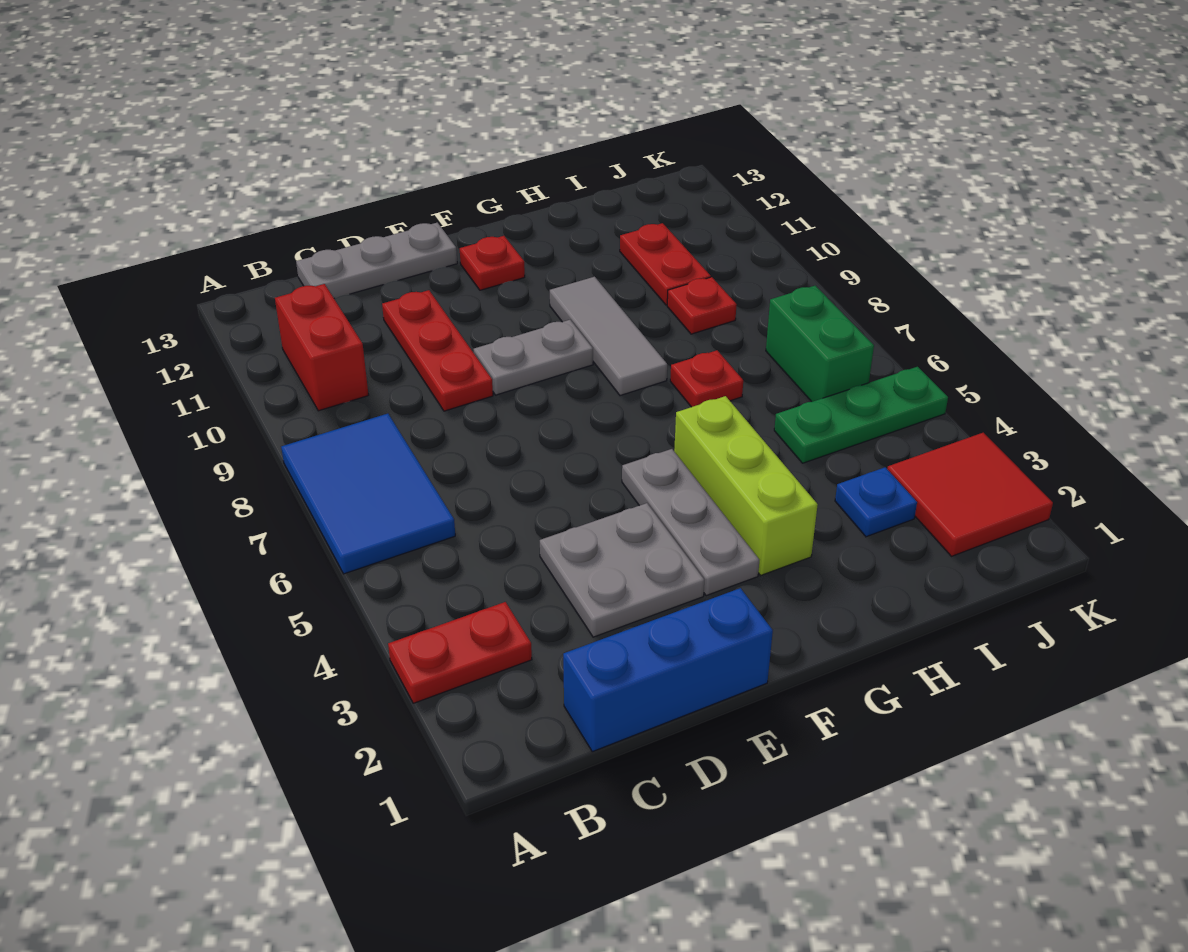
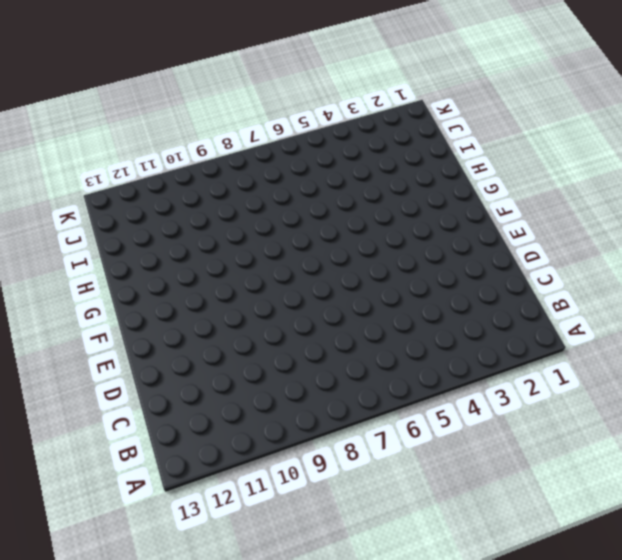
none -> red 1x2 plate [388,602,532,703]
none -> blue 2x3 tile [281,414,455,574]
none -> red 1x2 brick [275,284,368,411]

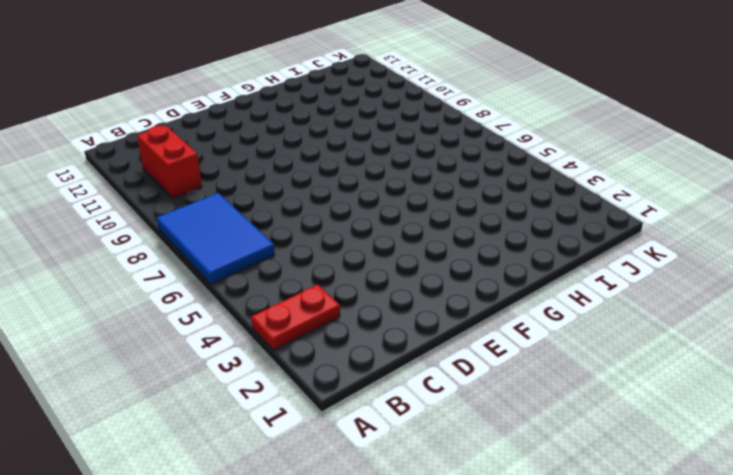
none -> blue 1x3 brick [563,588,773,752]
none -> grey 1x3 plate [296,223,457,299]
none -> grey 2x2 plate [540,503,704,637]

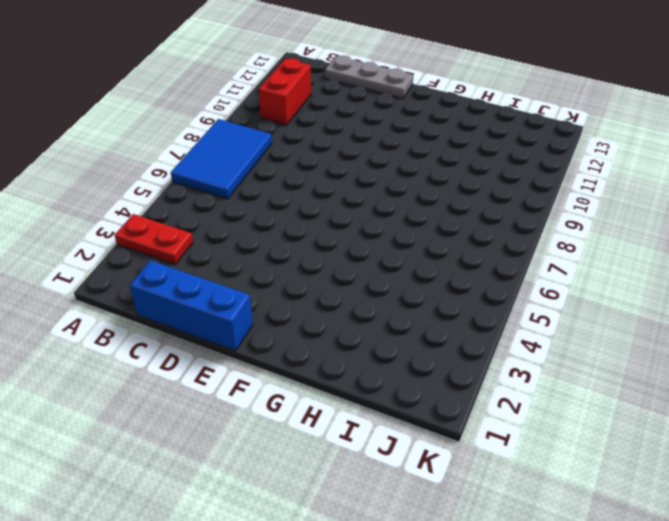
none -> grey 2x2 plate [540,503,704,637]
none -> red 1x3 plate [382,290,493,411]
none -> grey 1x2 plate [473,320,593,395]

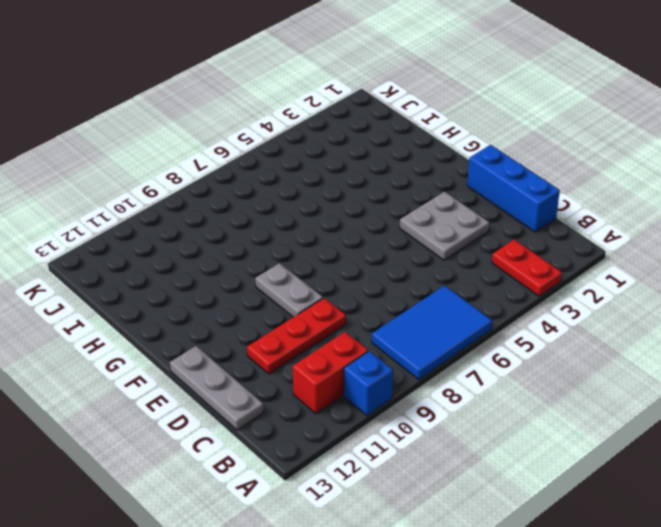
blue 1x1 brick [344,351,393,416] -> none
none -> grey 1x3 plate [622,449,759,596]
none -> red 1x1 plate [460,236,525,290]
none -> lime 1x3 brick [674,396,818,575]

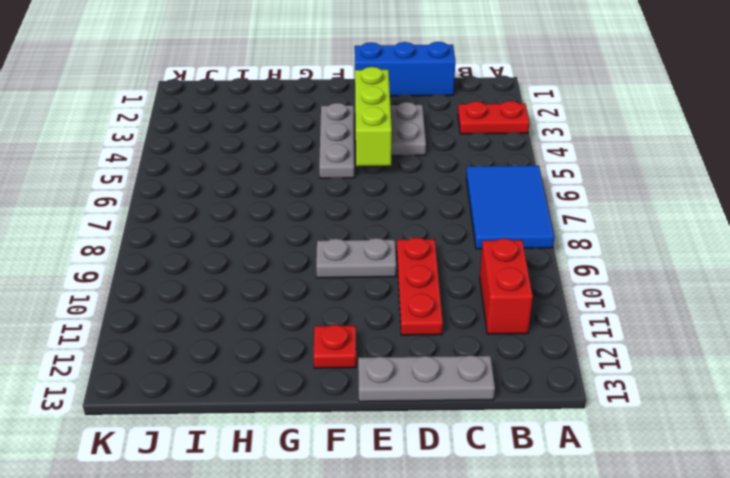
lime 1x3 brick [355,67,392,166] -> lime 1x3 brick moved to [674,396,818,575]
none -> grey 1x3 tile [550,277,667,396]
none -> red 1x1 plate [670,350,743,407]
none -> blue 1x1 plate [835,467,917,537]

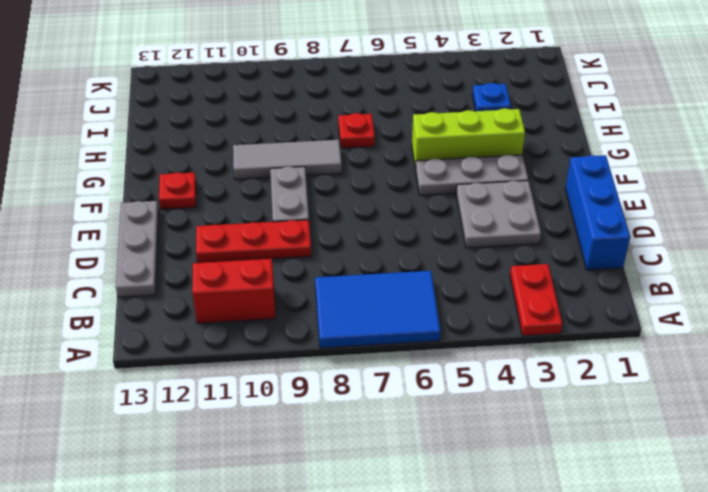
none -> green 1x3 plate [774,367,948,463]
none -> red 1x1 plate [667,277,737,334]
none -> red 1x2 plate [620,223,711,305]

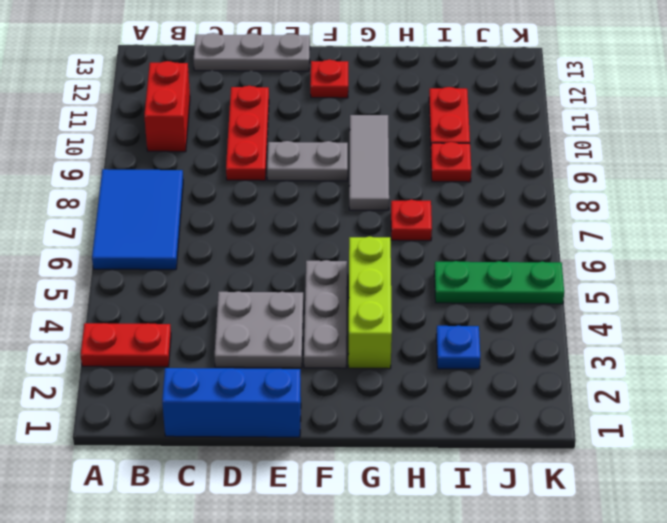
none -> red 2x2 tile [887,433,1053,556]
none -> green 1x2 brick [766,286,874,402]

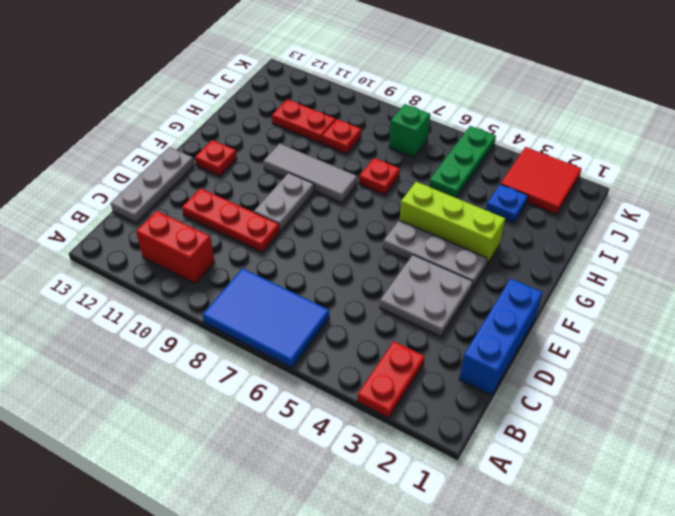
green 1x1 brick [389,104,430,157] -> green 1x2 brick [766,286,874,402]

